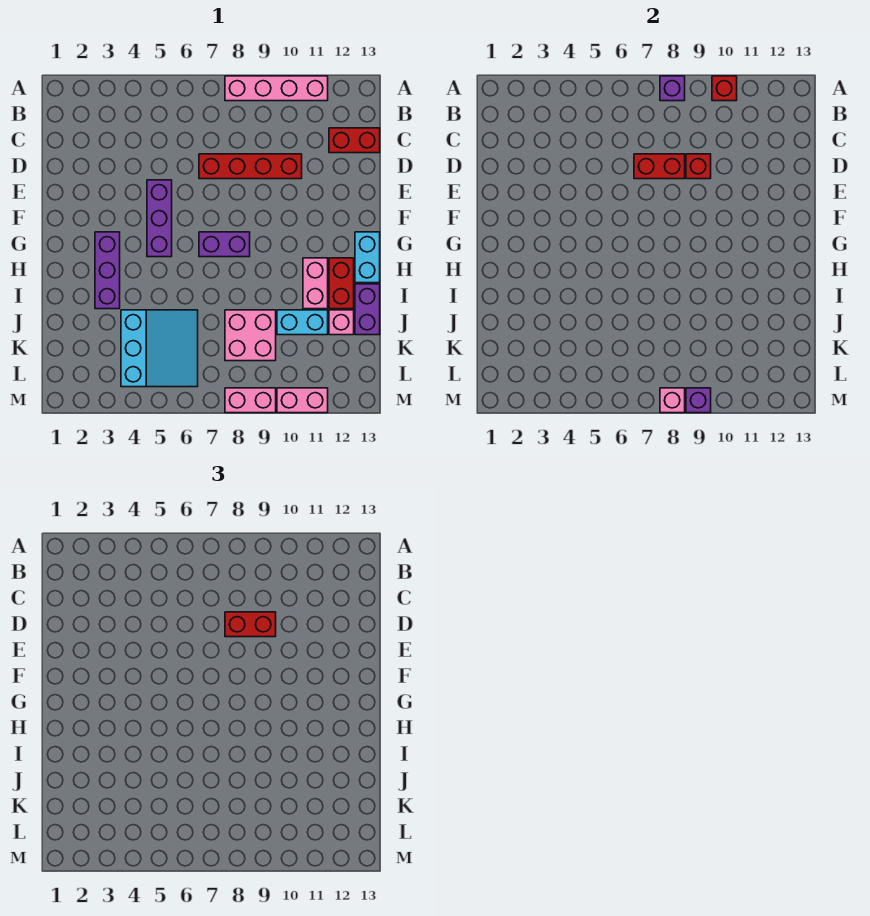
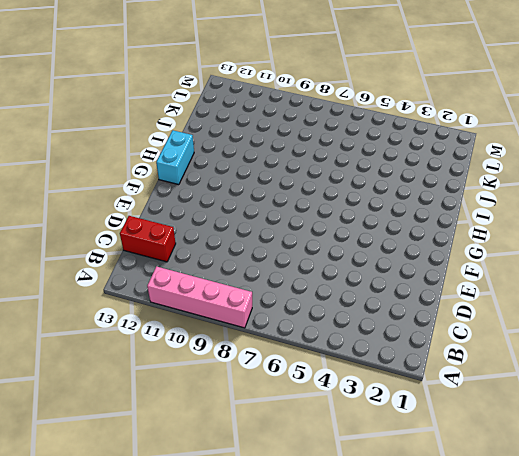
none -> red 1x4 brick [199,154,302,179]
none -> purple 1x3 brick [147,180,172,257]
none -> purple 1x3 brick [95,232,120,309]

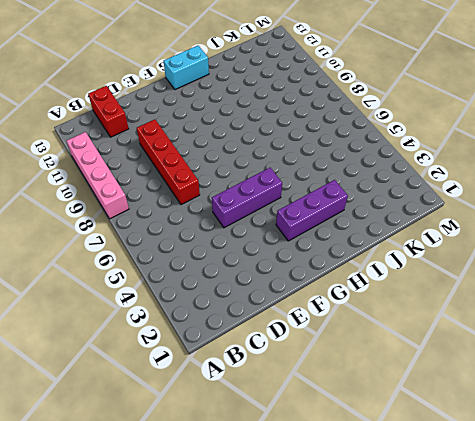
none -> purple 1x2 brick [199,232,250,257]
none -> pink 1x2 brick [303,258,328,309]
none -> red 1x2 brick [329,258,354,309]

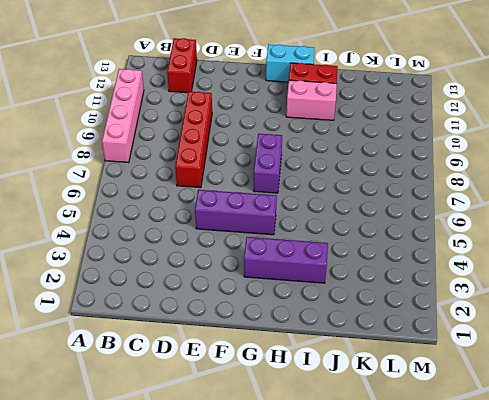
none -> purple 1x2 brick [355,284,380,335]
none -> cyan 3x3 slope [121,310,198,387]
none -> pink 2x2 brick [225,310,276,361]

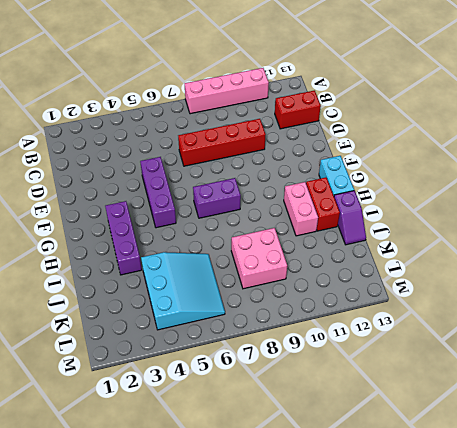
purple 1x2 slope [334,191,366,245] -> purple 1x2 brick [355,284,380,335]
none -> cyan 1x2 brick [277,310,328,335]
none -> pink 1x1 brick [329,310,354,335]
none -> pink 1x2 brick [225,388,276,413]

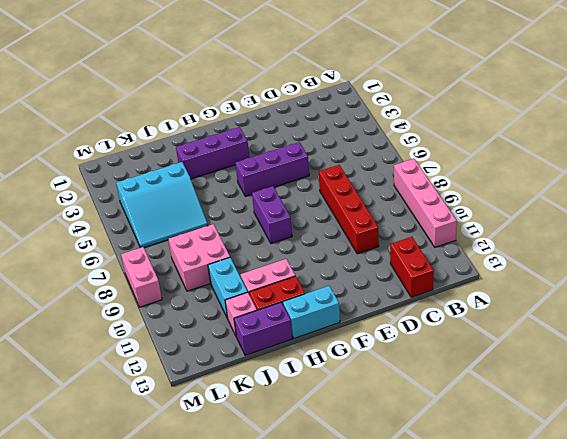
none -> pink 1x2 brick [277,388,328,413]
none -> purple 1x1 brick [660,76,685,101]
none -> red 1x1 brick [712,76,737,101]

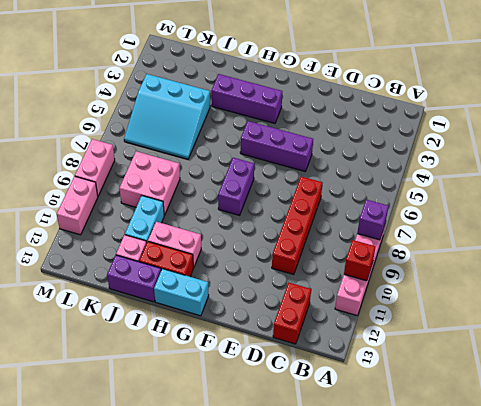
none -> red 1x2 brick [634,154,685,179]
none -> red 1x1 brick [686,154,711,179]
none -> pink 1x1 brick [660,388,685,413]

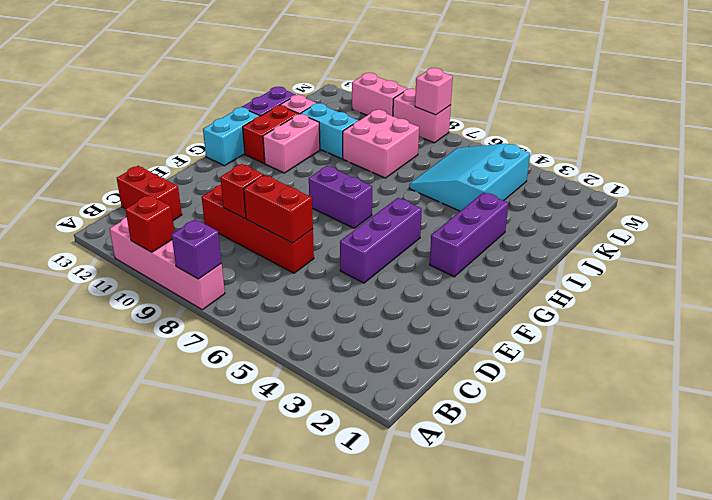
none -> purple 1x1 brick [686,388,711,413]
none -> red 1x2 brick [225,612,276,637]

